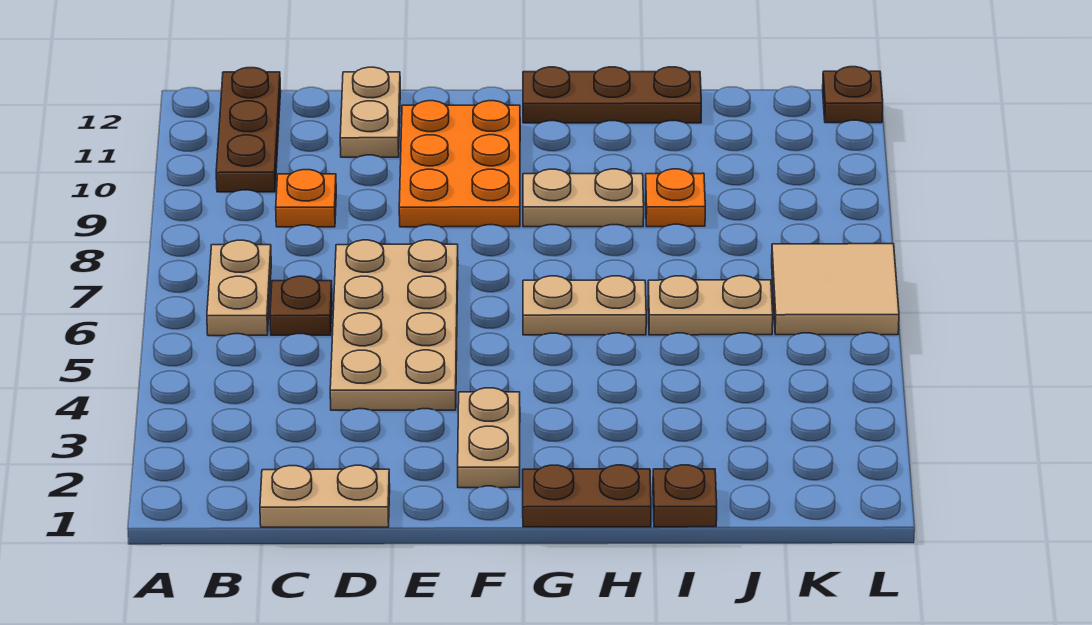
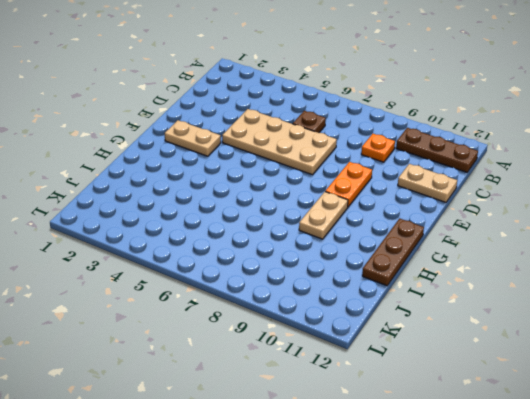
orange 1x2 plate [325,162,372,207] -> orange 2x3 plate [399,101,520,227]
none -> tan 1x2 plate [207,240,271,336]
none -> tan 1x2 plate [260,465,390,527]
none -> brown 1x2 plate [523,465,651,527]

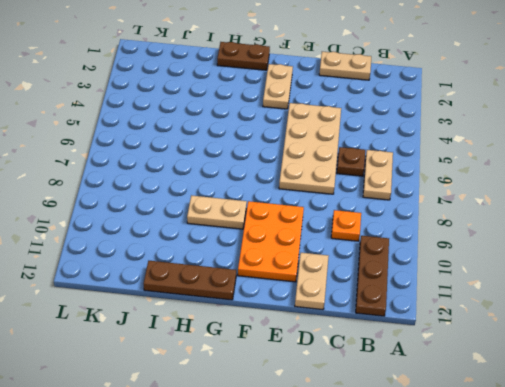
none -> tan 1x2 plate [523,276,646,335]
none -> brown 1x1 plate [653,465,717,527]
none -> tan 1x2 plate [648,276,773,335]

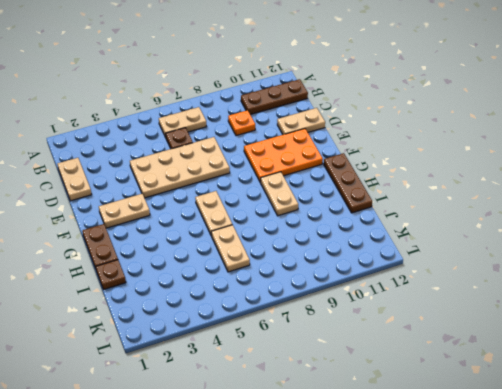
none -> orange 1x1 plate [646,169,705,227]
none -> tan 2x2 tile [772,244,899,335]
none -> brown 1x1 plate [823,67,883,123]

